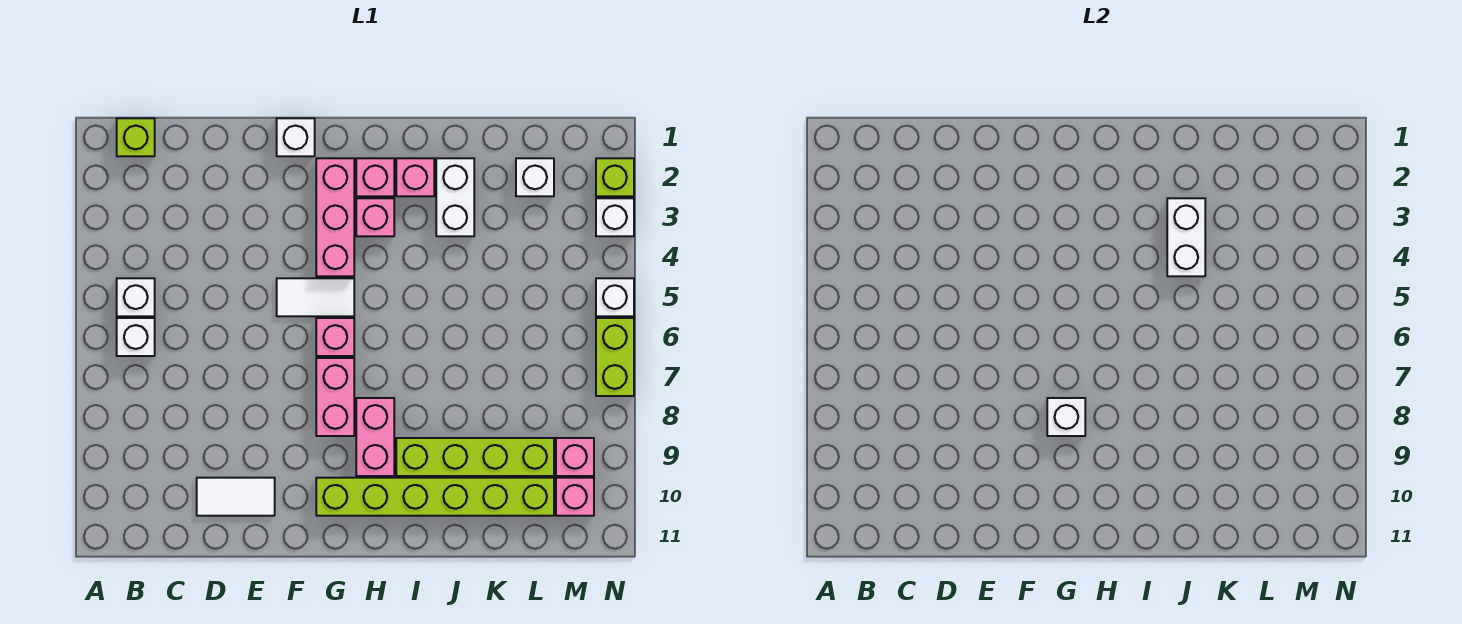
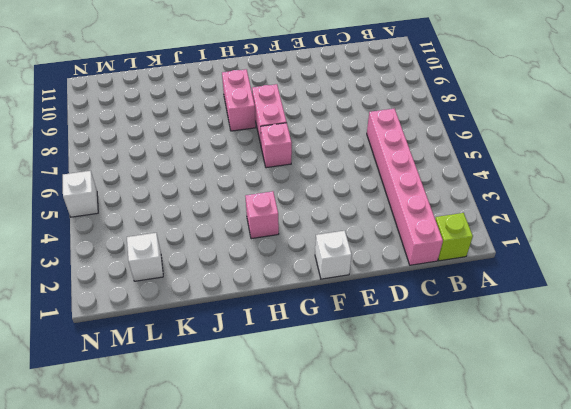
pink 1x6 brick [367,109,443,265] -> none
none -> white 1x1 brick [117,278,155,316]
none -> white 1x1 brick [117,318,155,356]
none -> white 1x2 tile [197,478,275,516]

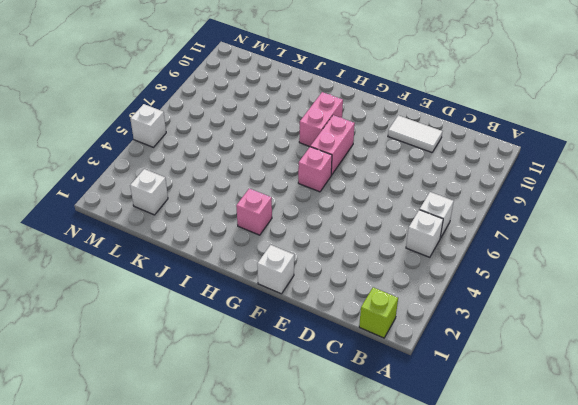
none -> white 1x2 tile [277,278,354,316]
none -> pink 1x3 brick [316,158,354,276]
none -> lime 1x6 brick [316,478,554,516]

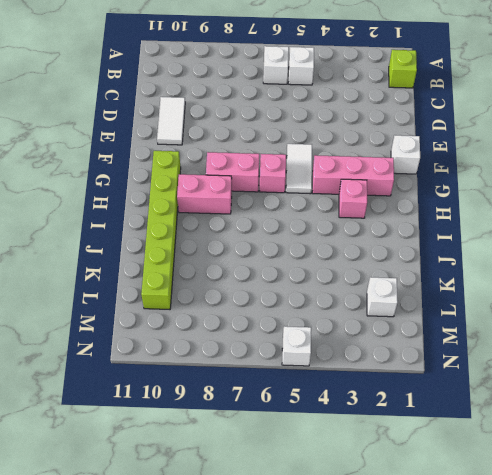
none -> pink 1x1 brick [356,158,394,196]
none -> pink 1x1 brick [396,158,434,196]
none -> lime 1x4 brick [396,438,554,476]

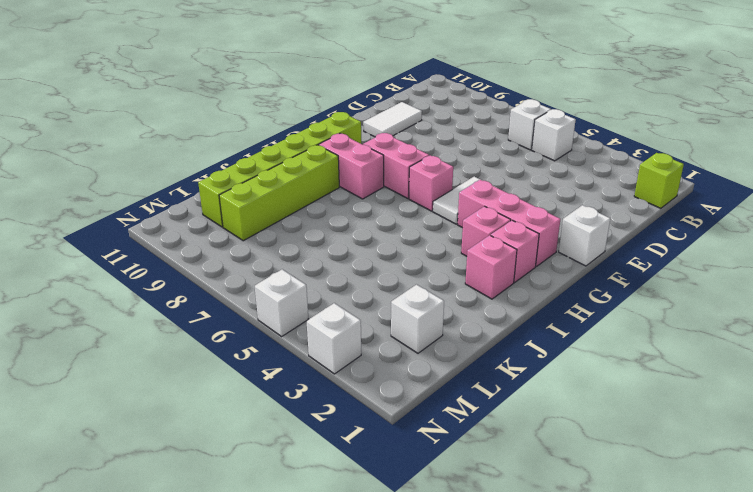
none -> white 1x2 brick [436,158,474,236]
none -> pink 1x1 brick [556,438,594,476]
none -> pink 1x1 brick [556,478,594,516]

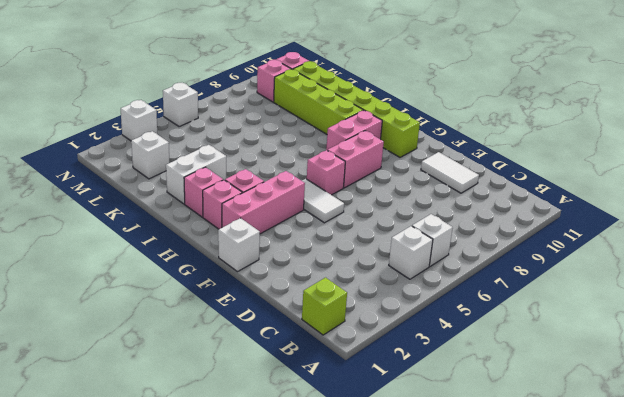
none -> lime 1x1 brick [596,158,634,196]
none -> lime 1x2 brick [596,318,634,396]
none -> white 1x1 brick [1047,398,1085,436]

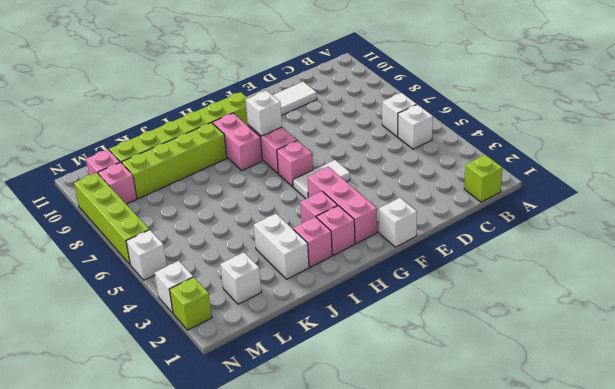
lime 1x4 brick [74,173,149,264] -> lime 1x2 brick [596,318,634,396]
none -> white 1x2 brick [1167,198,1205,276]

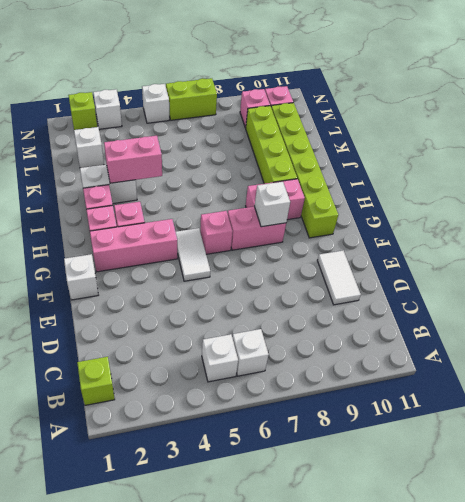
pink 1x2 brick [104,136,162,183] -> white 1x2 brick [1167,198,1205,276]

